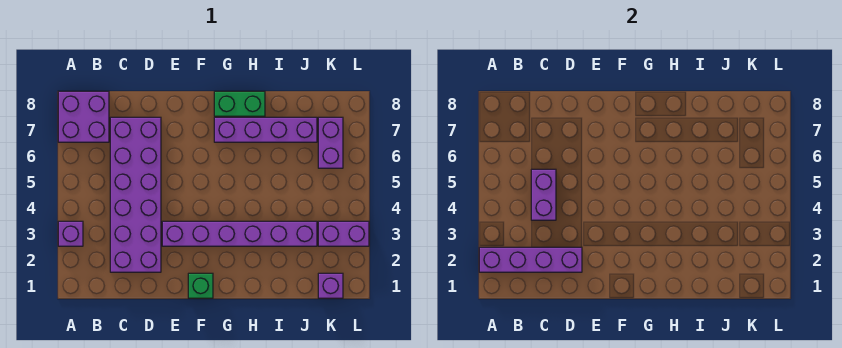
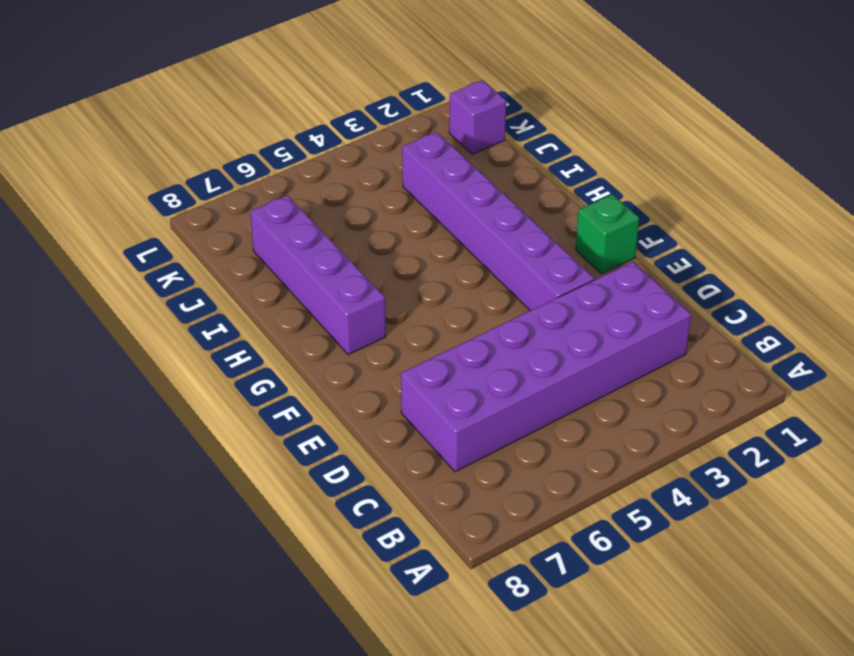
none -> purple 1x1 brick [58,221,83,246]
none -> purple 2x2 brick [58,91,109,142]
none -> green 1x2 brick [214,91,265,116]

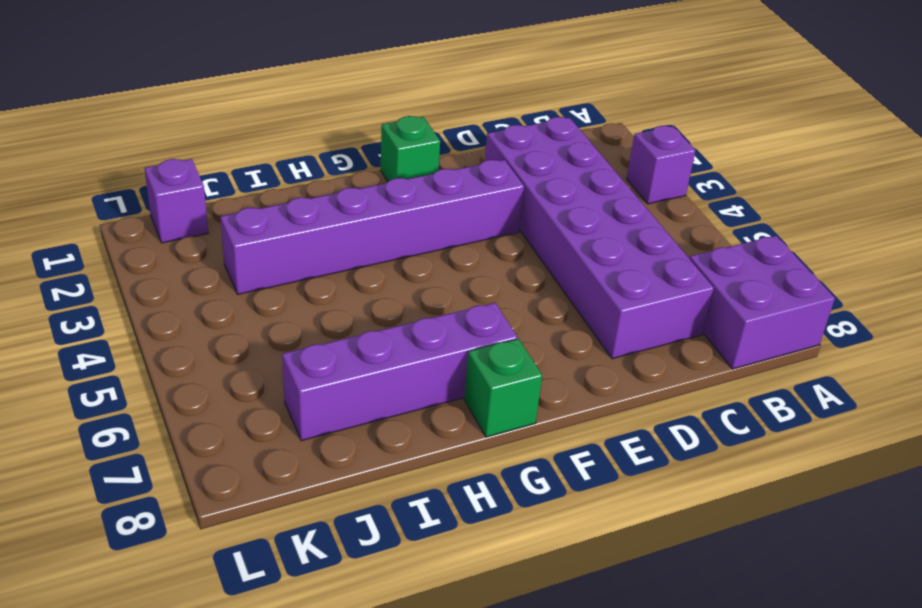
green 1x1 brick [464,339,542,437] -> green 1x2 brick [214,91,265,116]
none -> purple 1x2 brick [318,221,369,246]
none -> purple 1x2 brick [318,117,343,168]
none -> purple 1x4 brick [479,247,582,272]

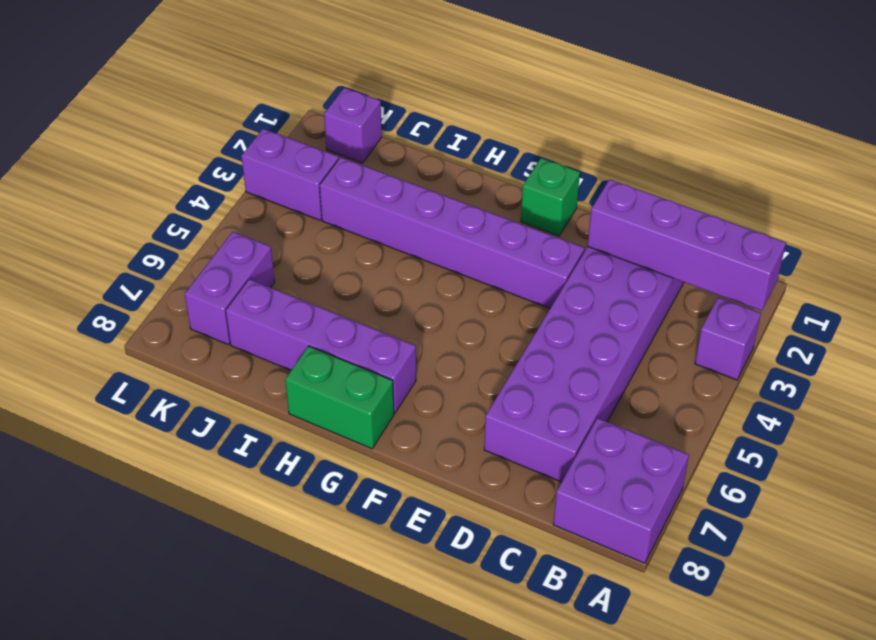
none -> purple 1x2 brick [531,169,556,220]

